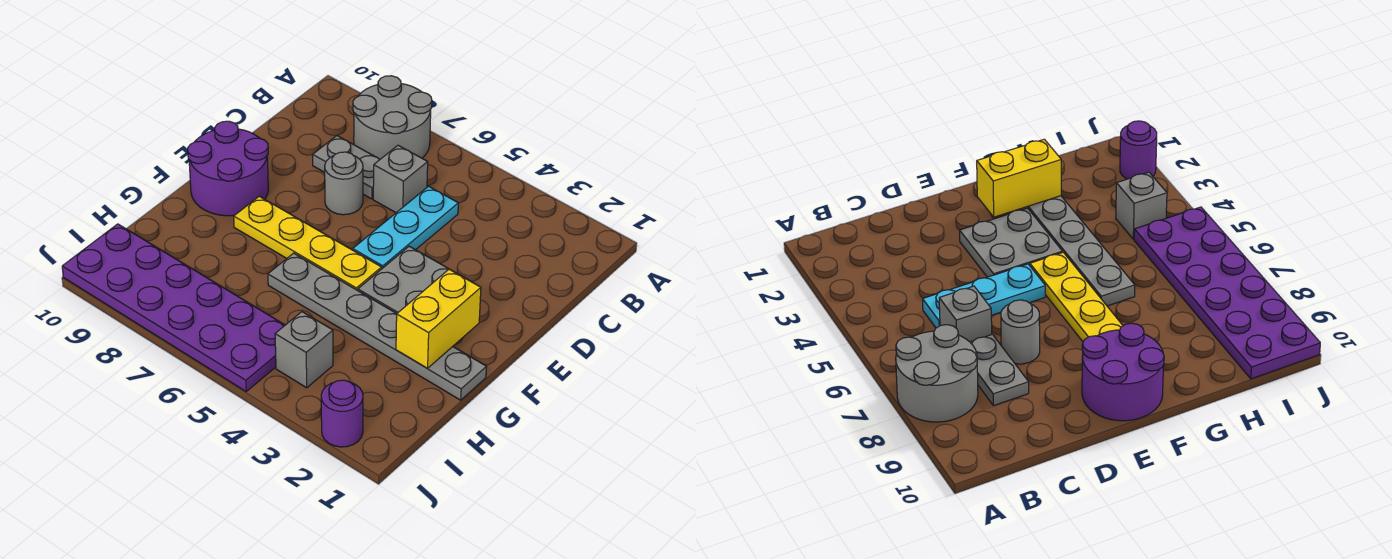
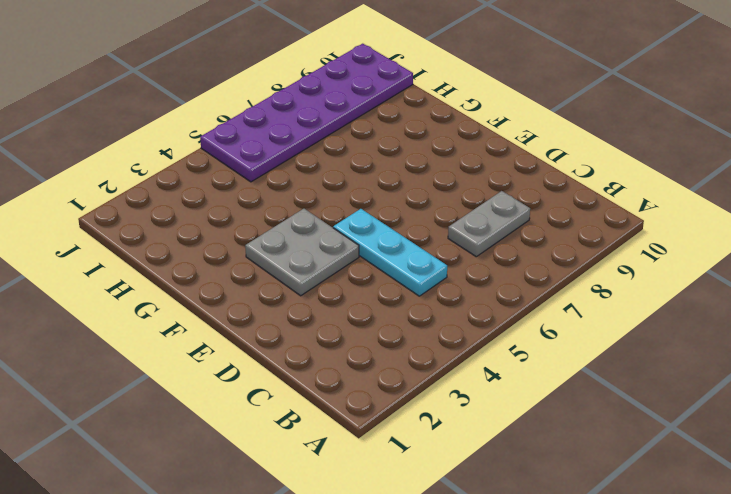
none -> grey 2x2 round brick [353,76,432,159]
none -> grey 1x1 brick [373,145,428,213]
none -> grey 1x1 round brick [325,152,363,215]

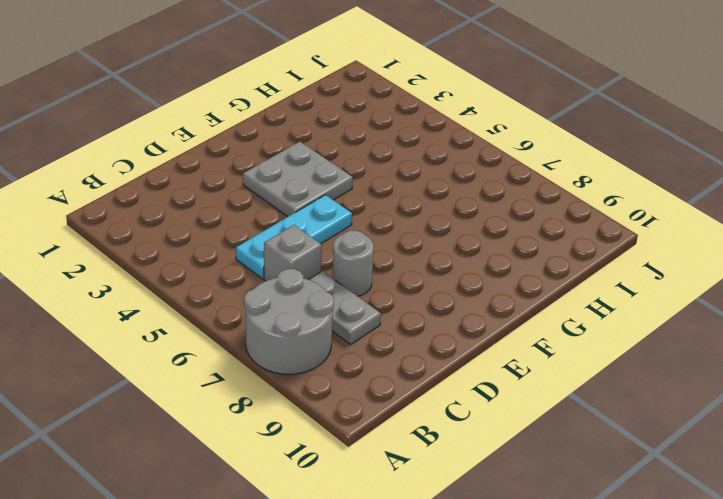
none -> purple 2x2 round brick [188,121,268,216]
none -> yellow 1x4 plate [234,196,382,291]
none -> grey 1x6 plate [268,253,486,400]

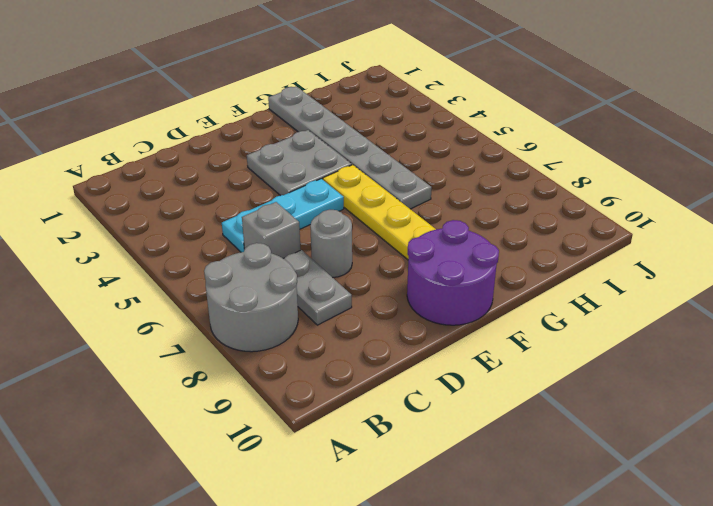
none -> grey 1x1 brick [275,312,333,388]
none -> purple 2x6 plate [62,224,285,391]
none -> purple 1x1 round brick [321,380,363,447]

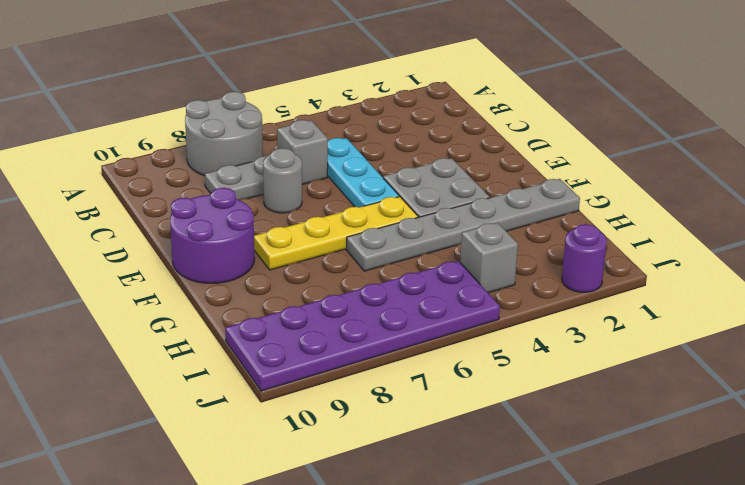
none -> yellow 1x2 brick [396,269,481,368]

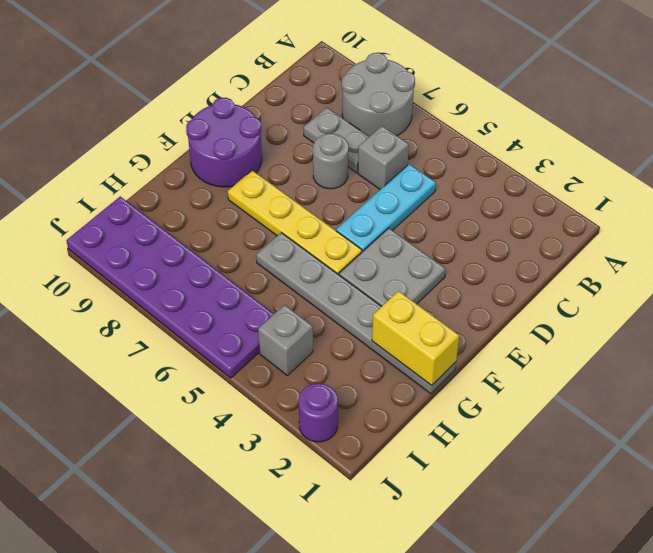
yellow 1x2 brick [372,291,459,385] -> yellow 1x2 brick turned to [396,269,481,368]

